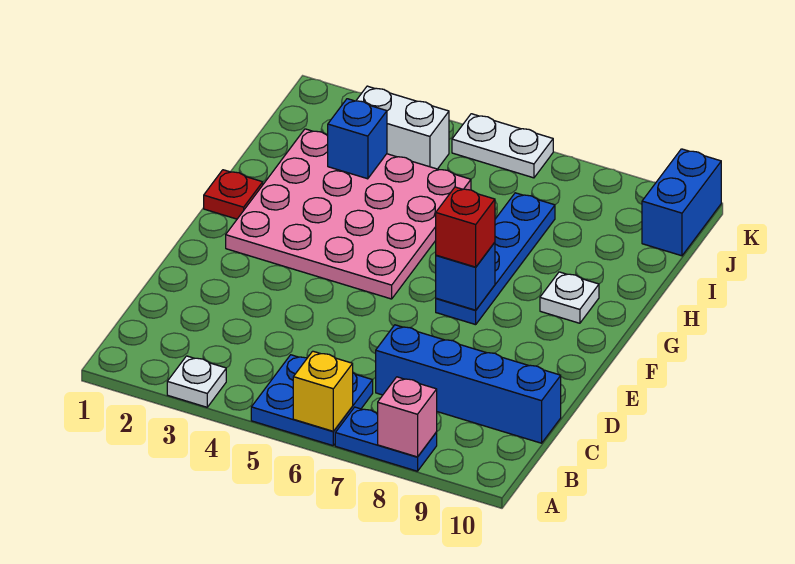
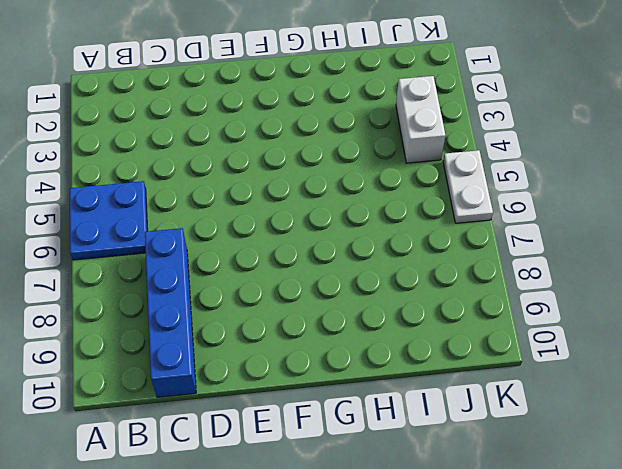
none -> white 1x1 plate [167,356,226,407]
none -> blue 1x2 plate [335,407,437,471]
none -> pink 4x4 plate [226,129,471,299]

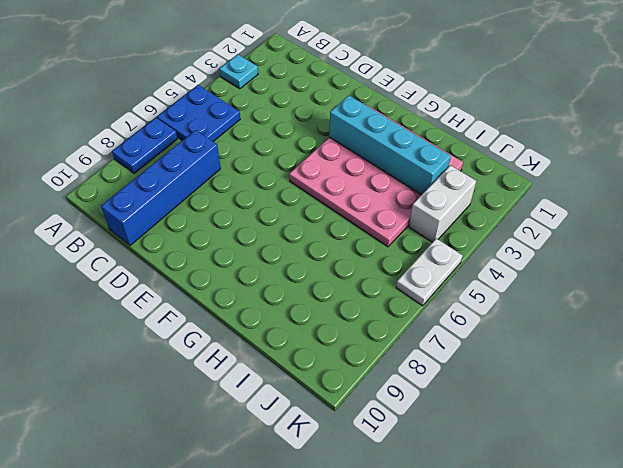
cyan 1x1 plate [219,54,258,89] -> white 1x1 plate [167,356,226,407]
cyan 1x4 brick [329,96,451,195] -> blue 1x1 brick [328,99,387,179]
none -> blue 1x4 plate [436,193,555,325]
none -> red 1x1 plate [204,170,263,219]
none -> white 1x1 plate [540,272,599,323]

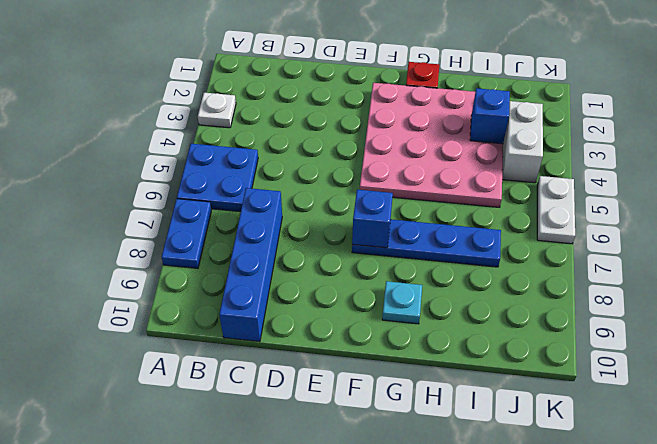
cyan 1x1 plate [382,281,422,324] -> white 1x1 plate [540,272,599,323]
none -> blue 1x2 brick [642,149,721,256]
none -> yellow 1x1 brick [293,351,353,431]
none -> pink 1x1 brick [378,377,437,457]

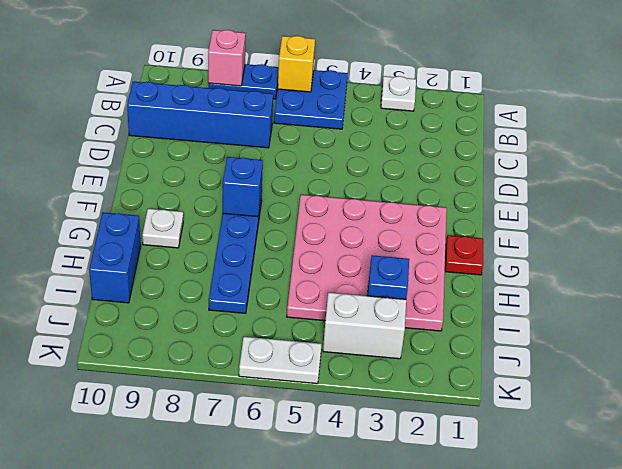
blue 1x2 brick [89,212,141,303] -> blue 1x2 brick moved to [642,149,721,256]
none -> red 1x1 brick [436,187,495,267]

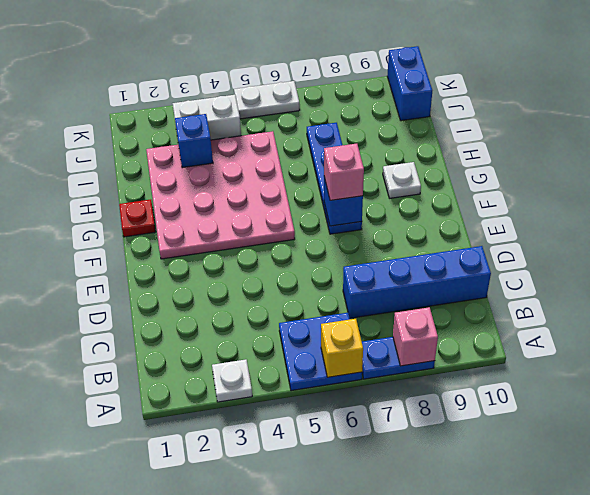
pink 1x1 brick [324,144,364,200] -> red 1x1 brick [436,187,495,267]

